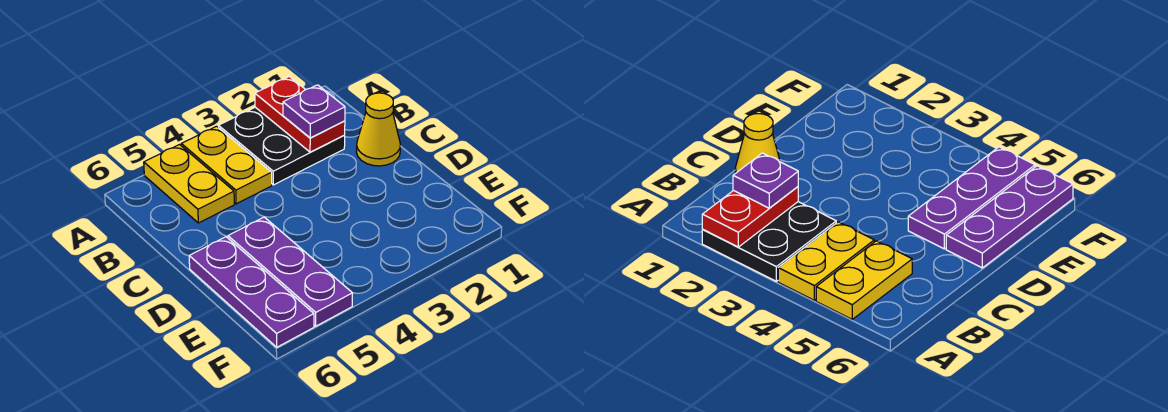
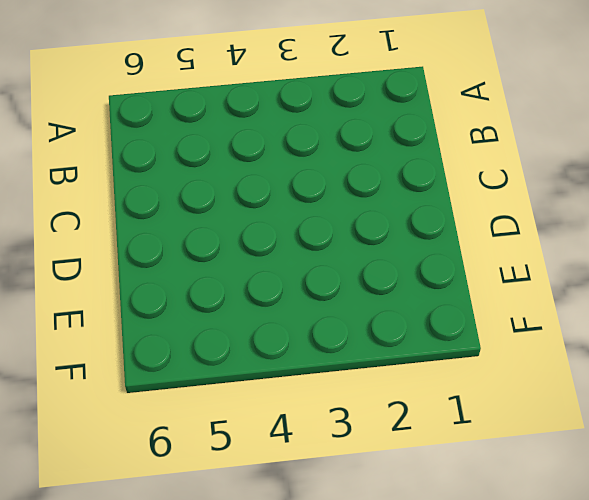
none -> black 2x2 plate [219,107,345,185]
none -> yellow 1x2 plate [181,126,272,204]

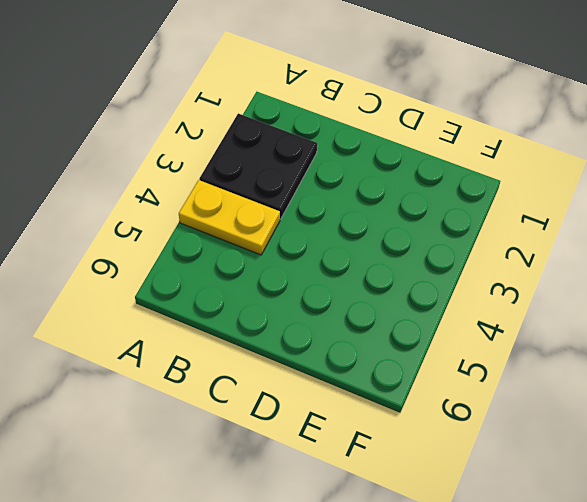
none -> yellow 1x2 plate [144,145,234,223]
none -> yellow 1x1 cone [356,93,400,166]

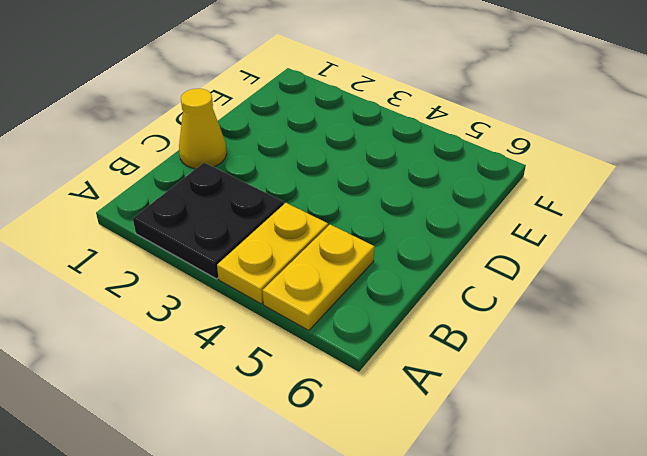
none -> purple 1x3 plate [228,217,353,326]
none -> purple 1x3 plate [189,237,314,347]

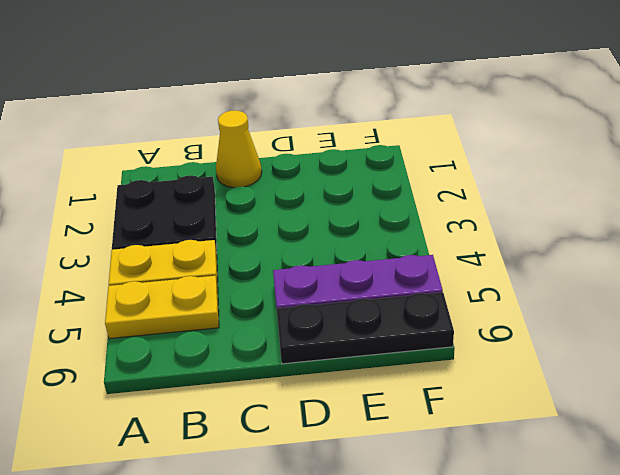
black 1x3 plate [277,292,454,364] -> purple 1x3 plate [189,237,314,347]
none -> red 1x2 plate [255,77,345,152]
none -> purple 1x1 plate [283,85,345,138]

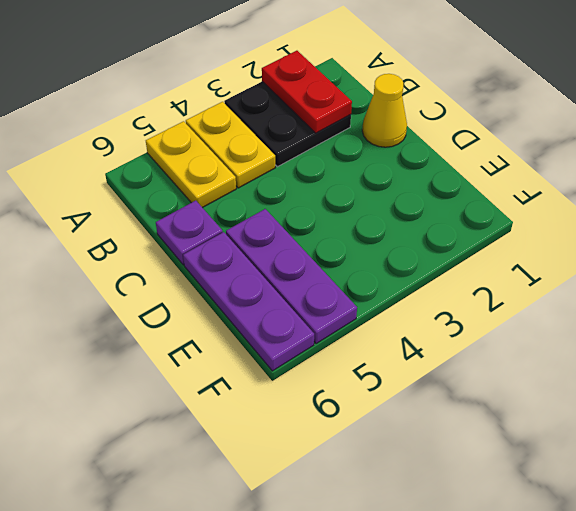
purple 1x1 plate [156,201,223,265] -> purple 1x1 plate moved to [283,85,345,138]

